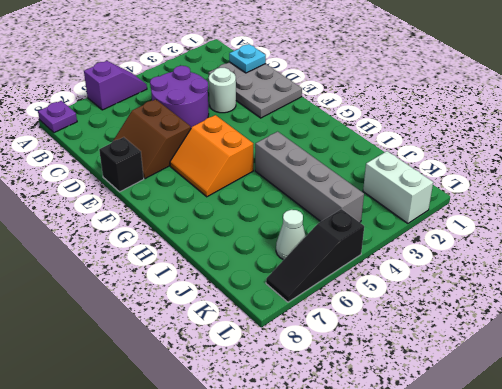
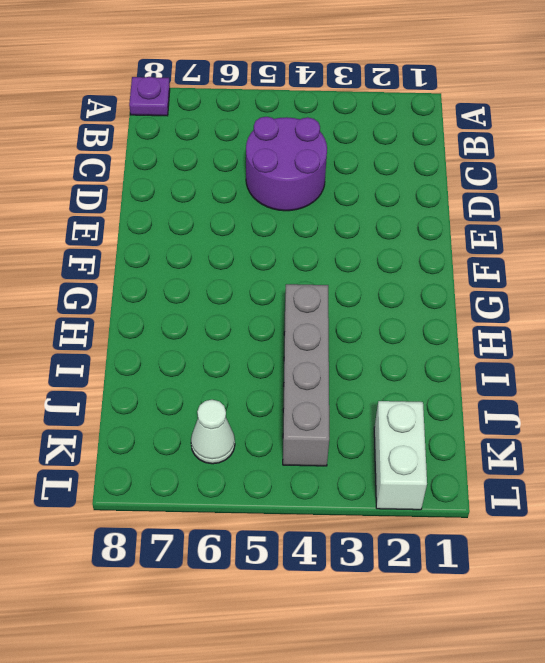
none -> purple 1x2 slope [84,61,147,110]
none -> grey 2x3 plate [208,62,302,118]
none -> white 1x1 round brick [209,68,236,113]

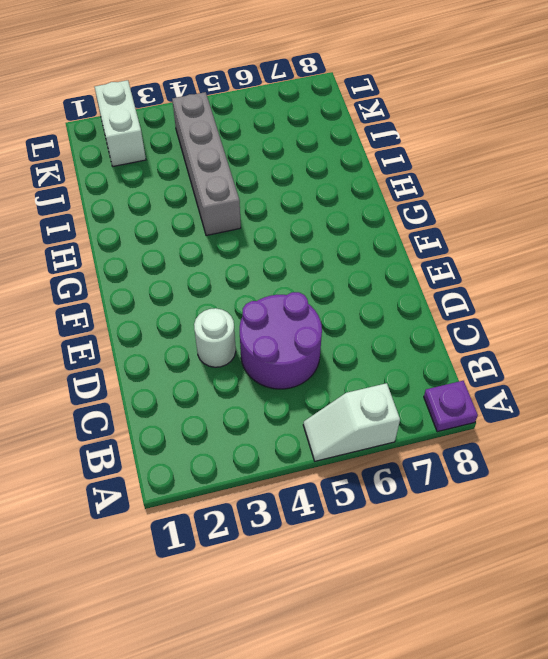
white 1x2 slope [303,383,400,461] -> purple 1x2 slope [84,61,147,110]
none -> grey 2x3 plate [208,62,302,118]
none -> brown 2x2 slope [113,99,191,179]
none -> black 1x1 brick [99,137,144,192]

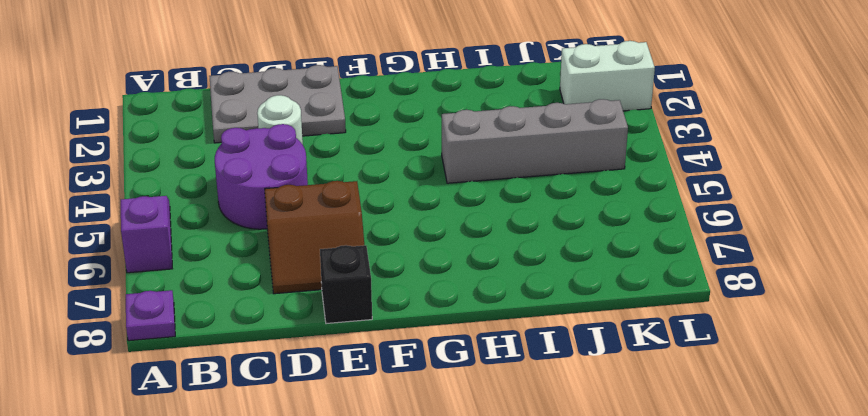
none -> orange 2x2 slope [170,115,253,197]
none -> white 1x1 cone [276,210,306,260]
none -> black 1x3 slope [266,209,364,302]

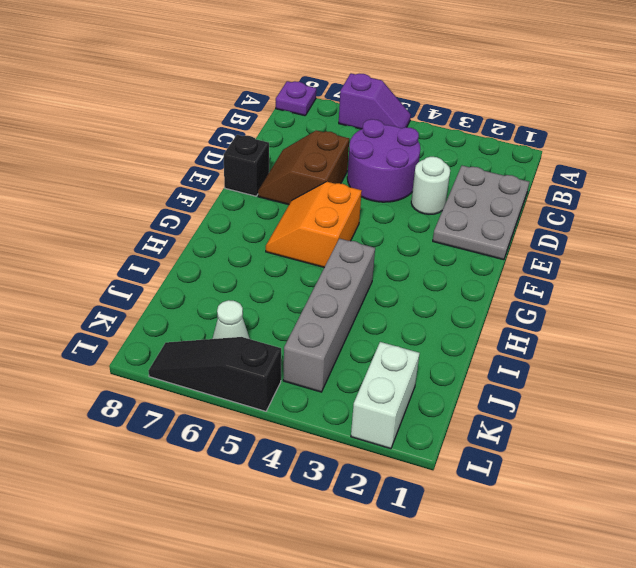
none -> cyan 1x1 plate [229,44,266,73]

